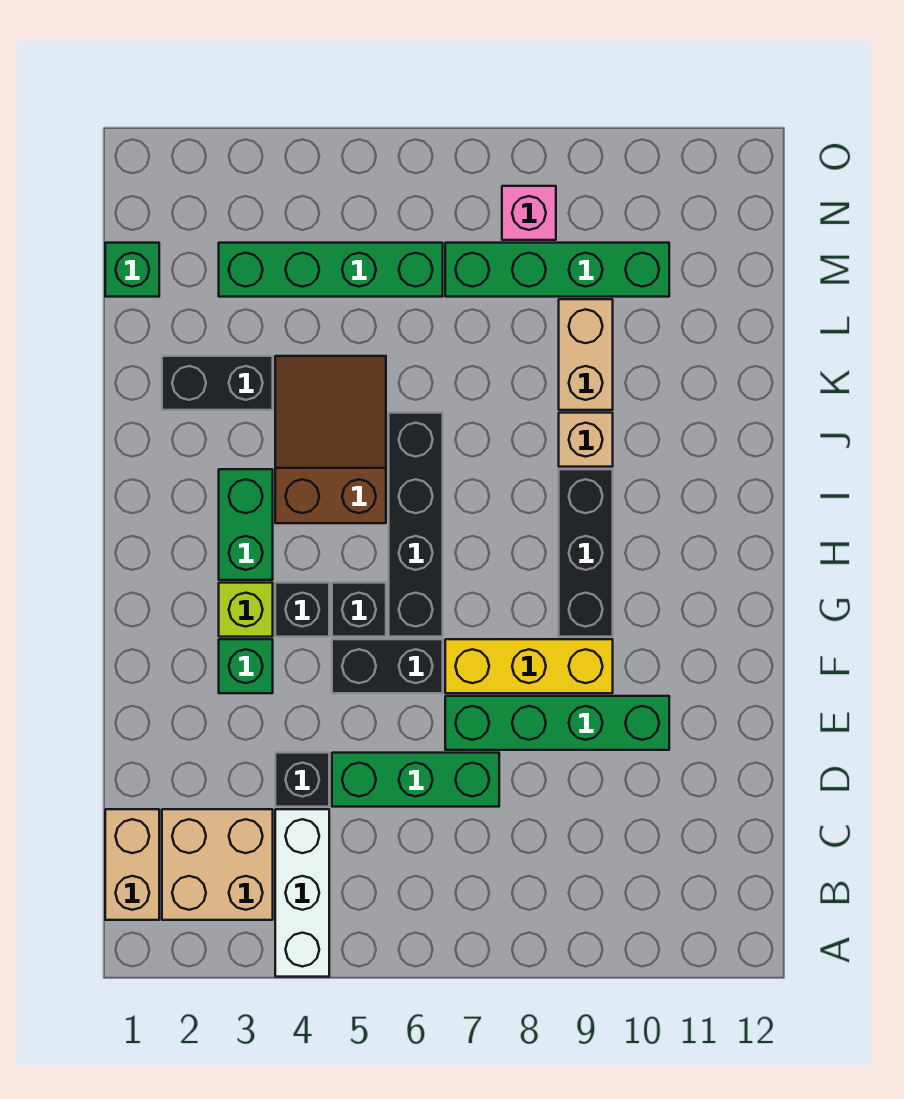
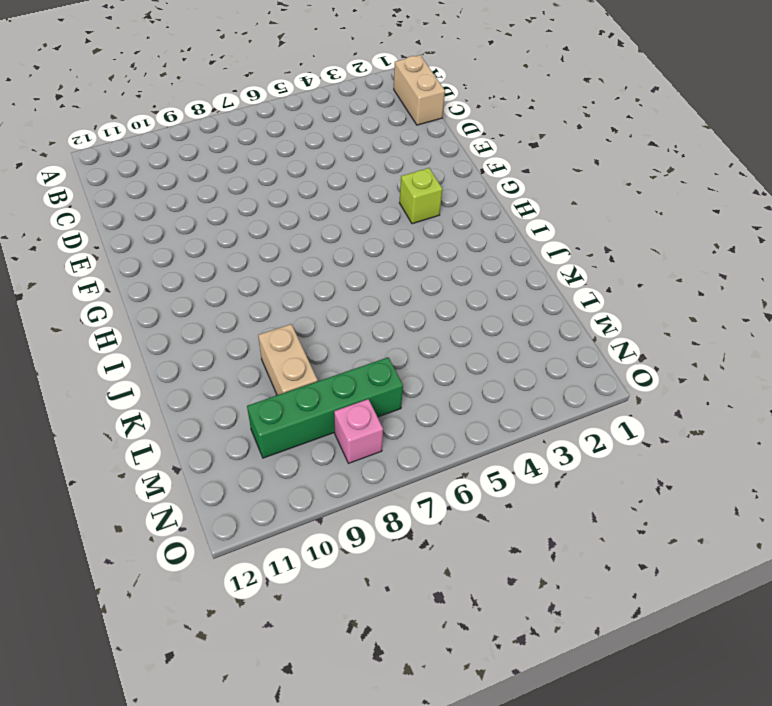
none -> white 1x3 brick [275,809,329,977]
none -> tan 2x2 brick [162,809,273,920]
none -> black 1x1 brick [275,753,329,807]

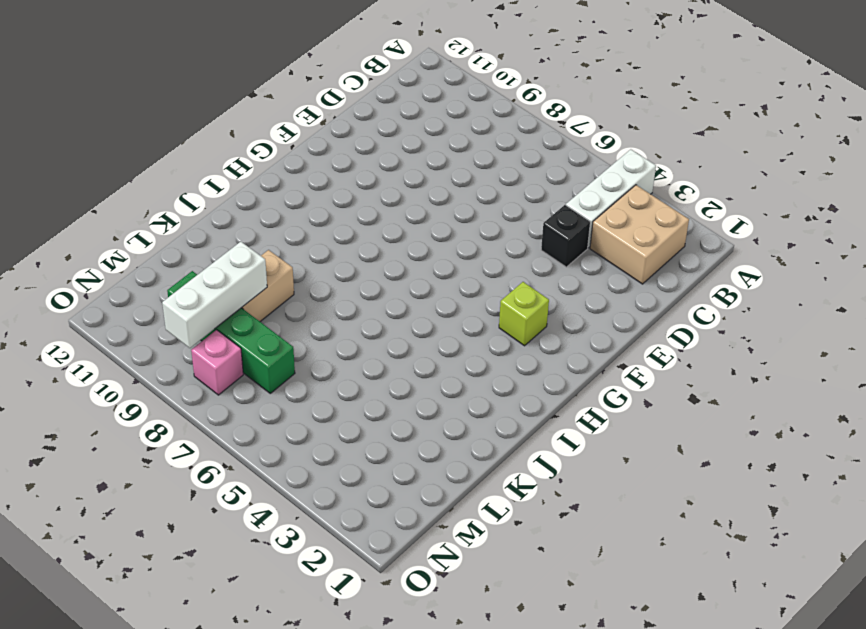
white 1x3 brick [162,242,267,348] -> none
none -> tan 1x2 brick [105,809,159,920]
none -> green 1x3 brick [332,753,499,807]
none -> green 1x4 brick [445,696,669,750]

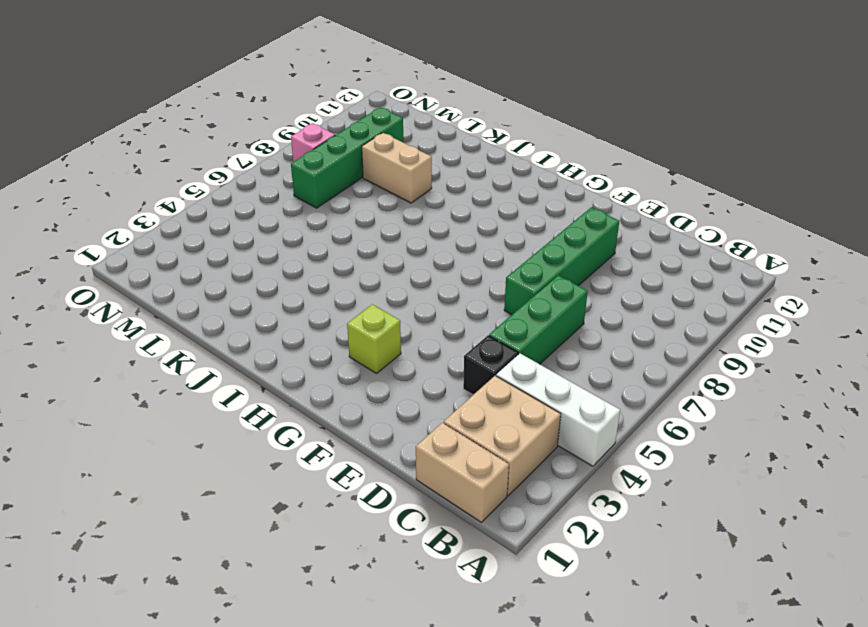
none -> green 1x1 brick [219,639,273,693]
none -> black 1x2 brick [332,639,443,693]
none -> yellow 1x3 brick [445,639,613,693]

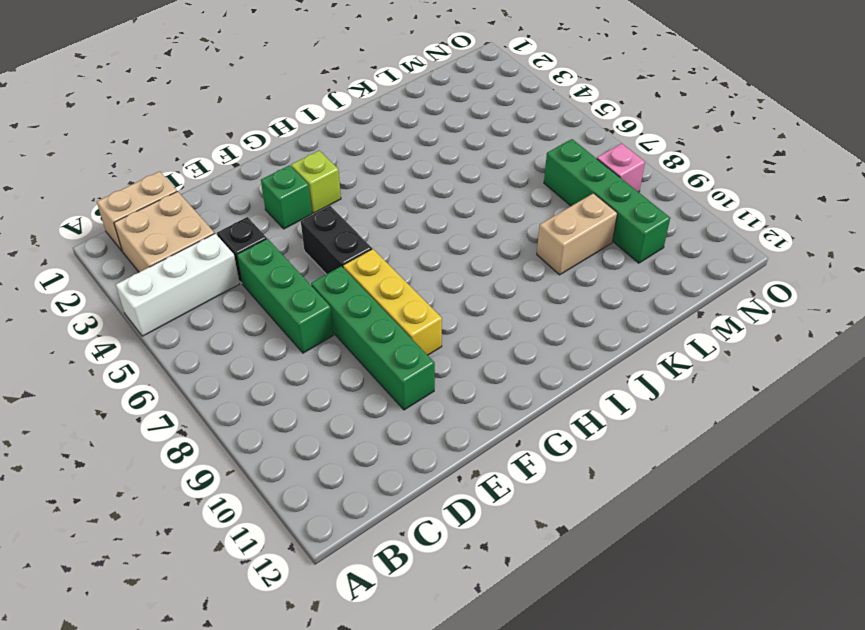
none -> black 1x1 brick [275,583,329,637]
none -> black 1x1 brick [332,583,386,637]
none -> black 1x4 brick [389,413,443,637]

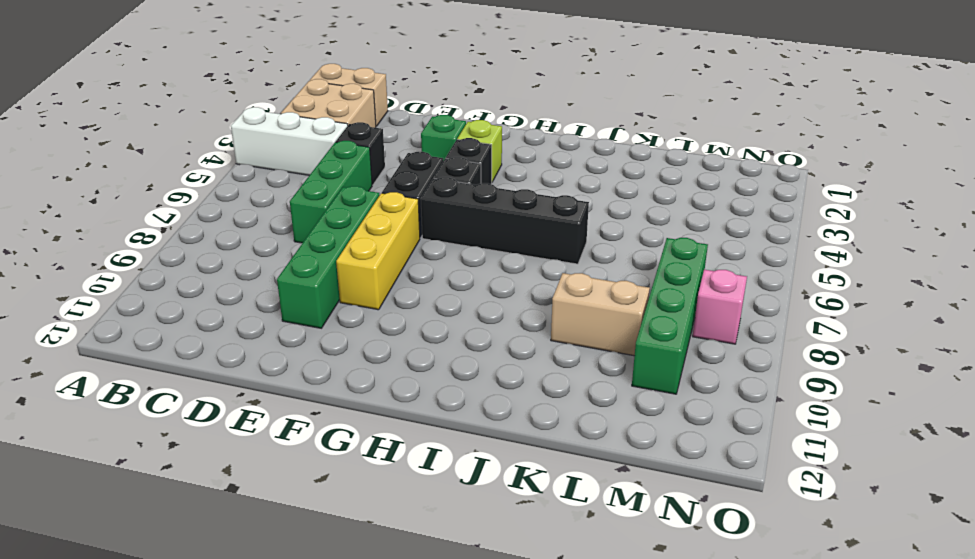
none -> black 1x3 brick [559,469,613,637]
none -> green 1x2 brick [219,469,273,580]
none -> brown 2x3 slope [275,356,386,523]

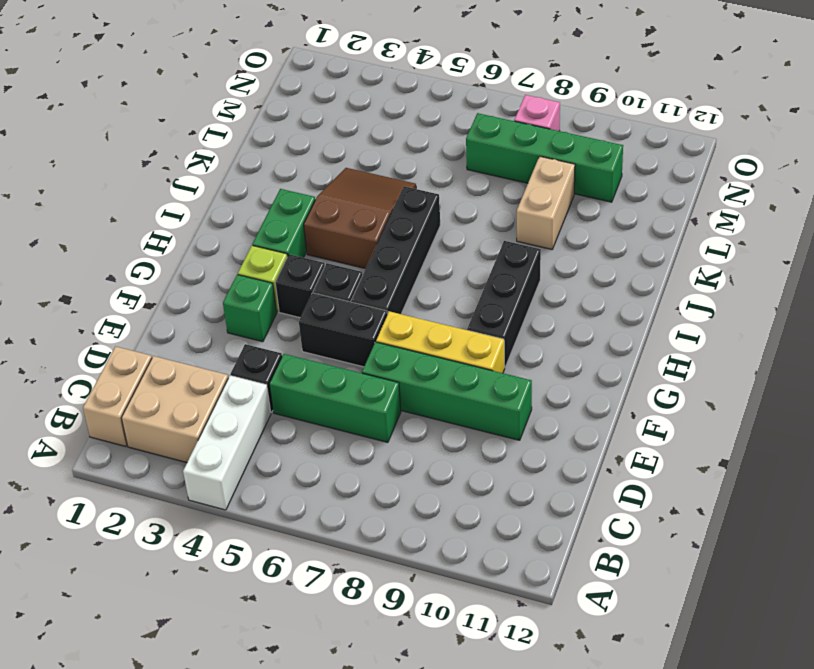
none -> tan 1x1 brick [559,413,613,467]
none -> black 1x2 brick [162,356,273,410]
none -> green 1x1 brick [105,243,159,297]

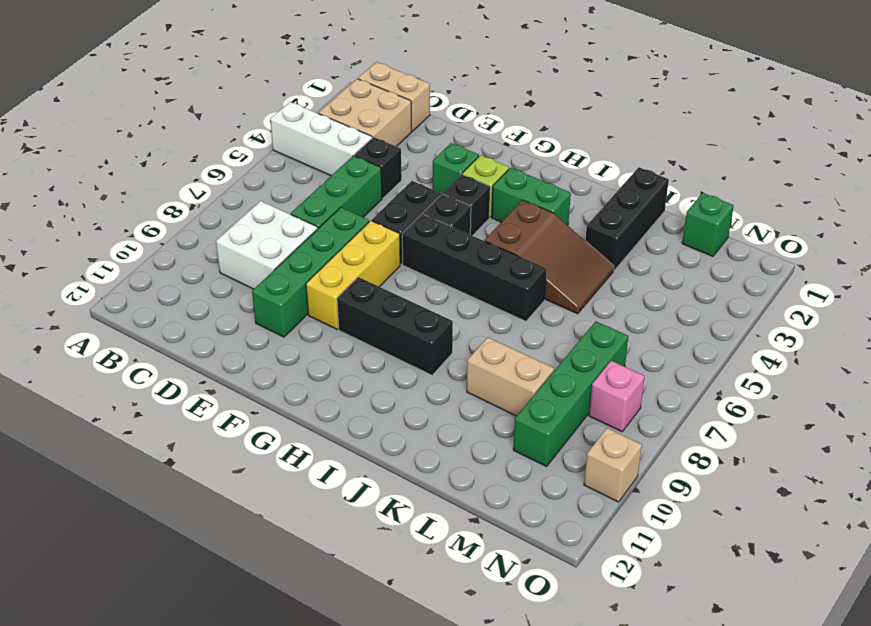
white 2x2 brick [216,201,318,289] -> none
black 1x3 brick [585,167,669,270] -> black 1x2 brick [162,356,273,410]
tan 1x1 brick [584,428,642,502] -> tan 1x1 brick moved to [559,413,613,467]
none -> green 1x4 brick [219,243,443,297]

